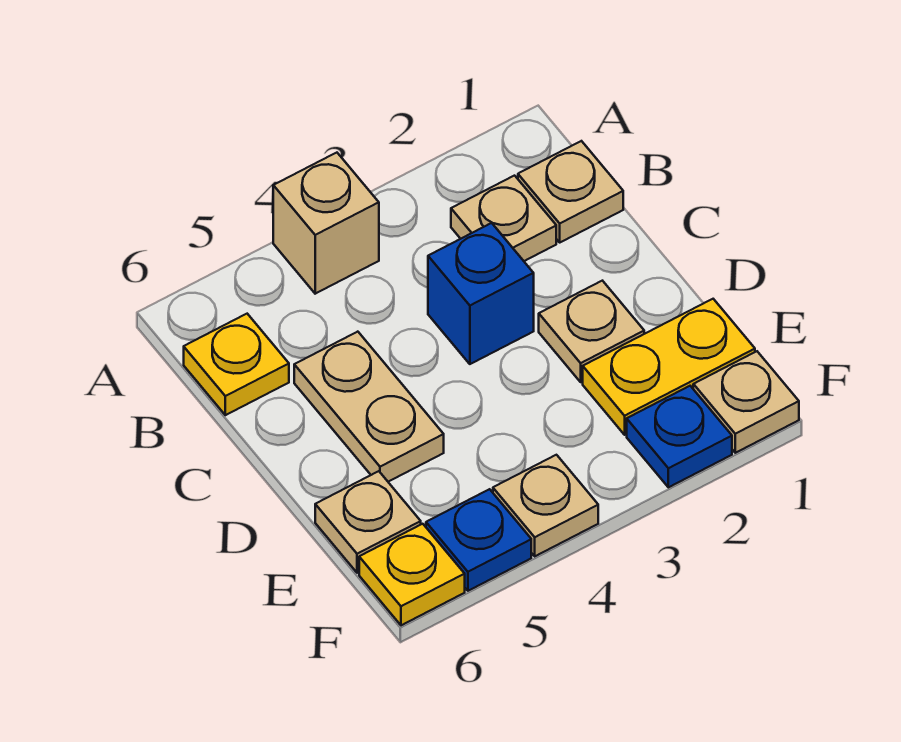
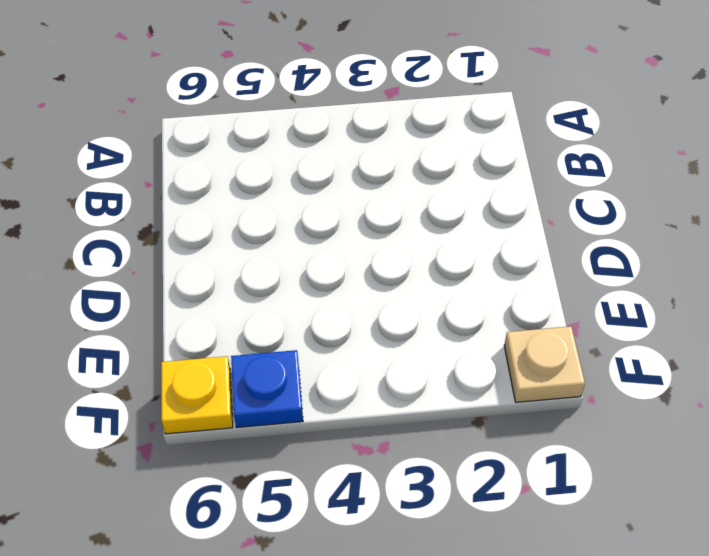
none -> tan 1x1 brick [273,153,379,294]
none -> tan 1x1 plate [518,141,623,242]
none -> tan 1x1 plate [451,176,556,261]

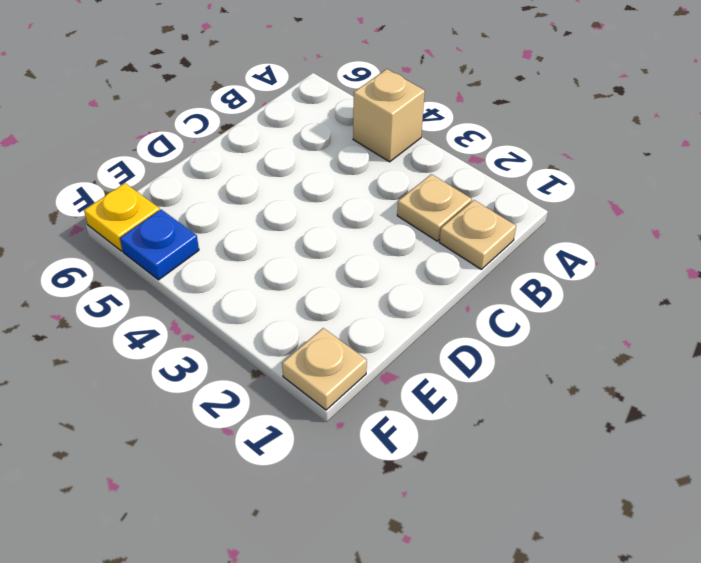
none -> yellow 1x1 plate [184,314,289,415]
none -> blue 1x1 brick [428,223,534,364]
none -> tan 1x2 plate [294,332,444,482]

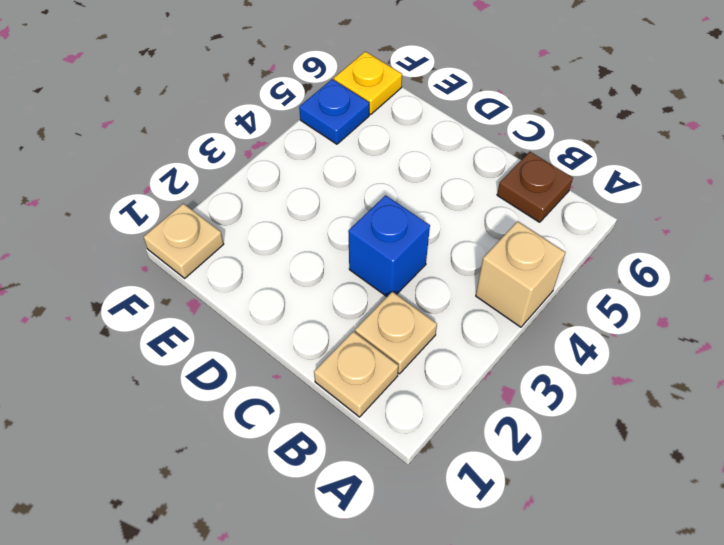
brown 1x1 plate [497,152,573,222] -> yellow 1x1 plate [184,314,289,415]
none -> tan 1x2 plate [294,332,444,482]
none -> tan 1x1 plate [539,281,644,382]
none -> yellow 1x2 plate [583,299,755,435]

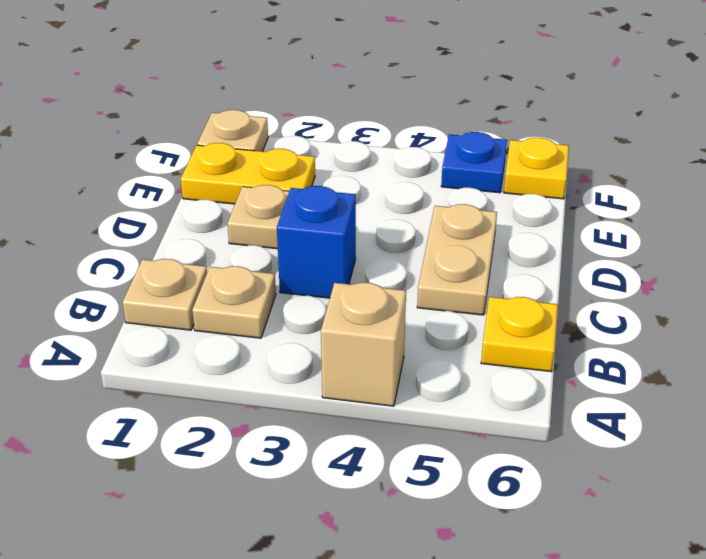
none -> tan 1x1 plate [315,471,421,573]
none -> blue 1x1 plate [627,386,732,487]
none -> tan 1x1 plate [493,455,598,556]

